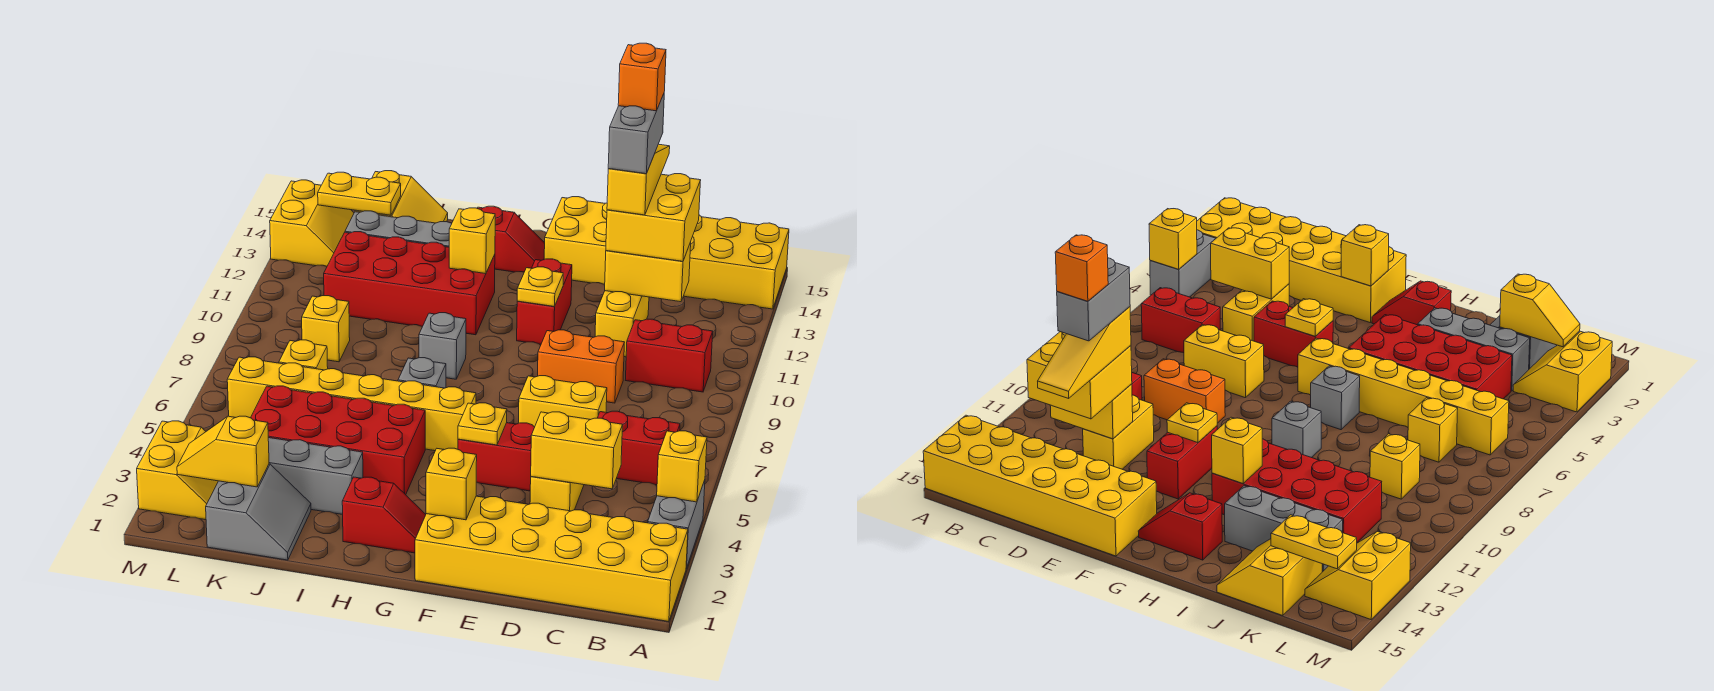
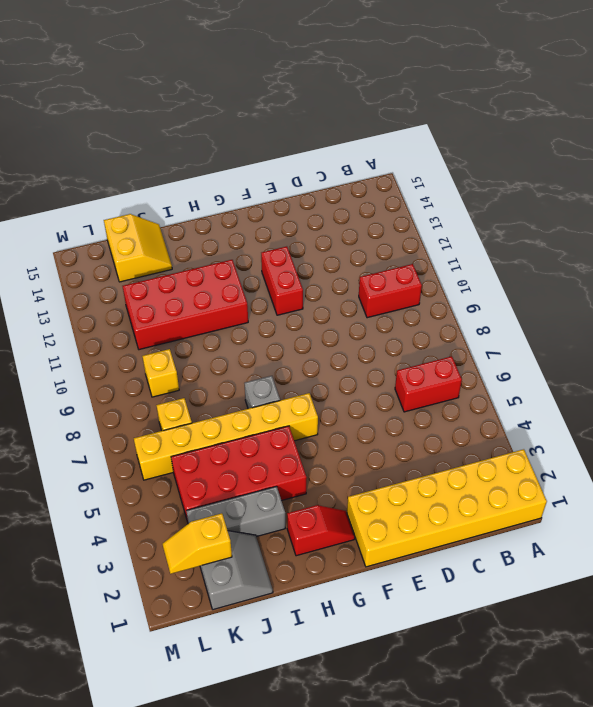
none -> grey 1x2 brick [648,480,705,568]
none -> yellow 2x6 brick [544,197,789,309]
none -> yellow 1x2 brick [530,477,584,511]
none -> yellow 1x2 brick [519,376,607,427]

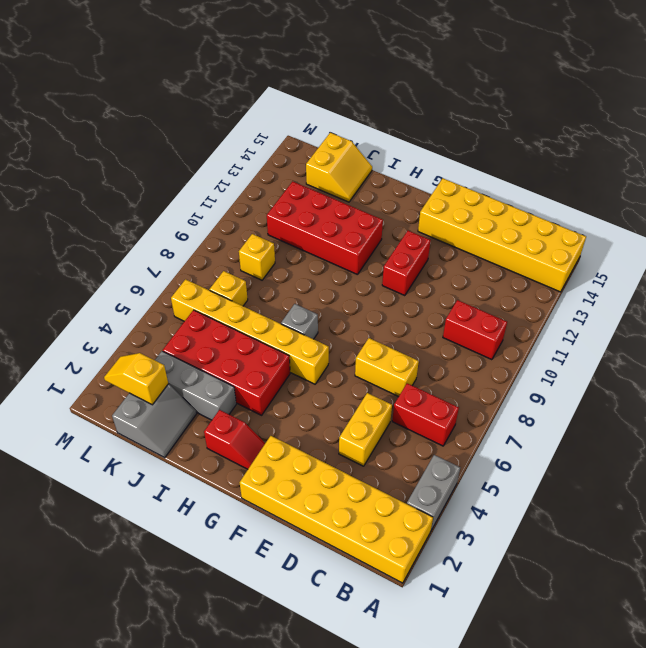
none -> orange 1x2 brick [538,330,624,403]
none -> yellow 1x2 brick [595,291,649,357]
none -> red 1x2 brick [458,423,535,491]
none -> red 1x2 slope [477,206,545,272]

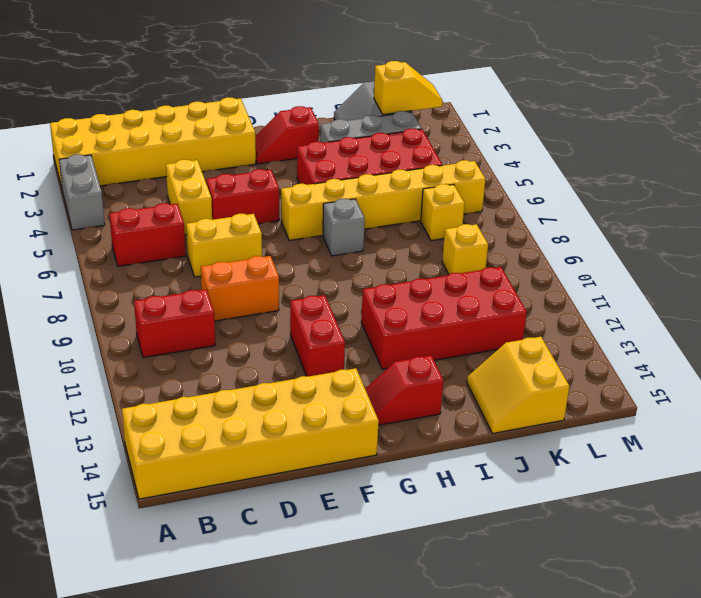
none -> yellow 1x2 brick [595,291,649,357]
none -> grey 1x1 brick [419,313,466,379]
none -> grey 1x3 brick [345,211,452,247]
none -> yellow 2x2 slope [137,421,218,520]

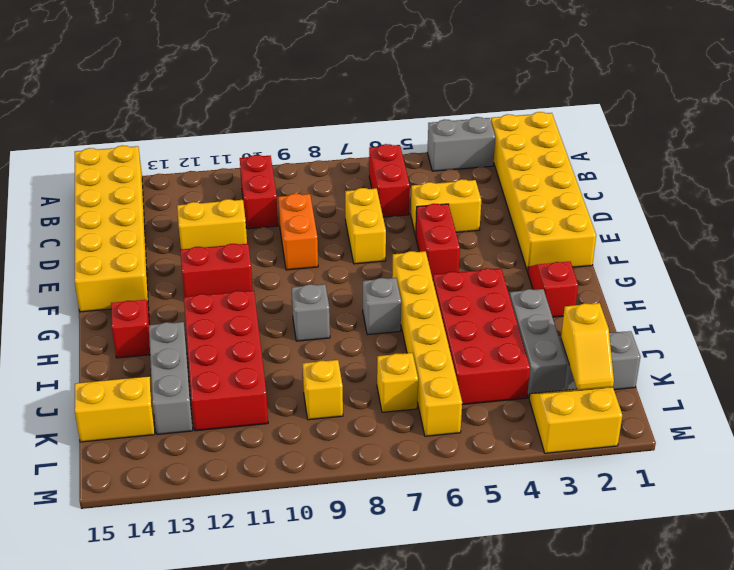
none -> yellow 2x2 slope [270,180,354,266]
none -> yellow 1x1 brick [657,431,707,502]
none -> yellow 1x2 brick [531,412,623,489]
none -> yellow 1x2 brick [605,242,691,302]

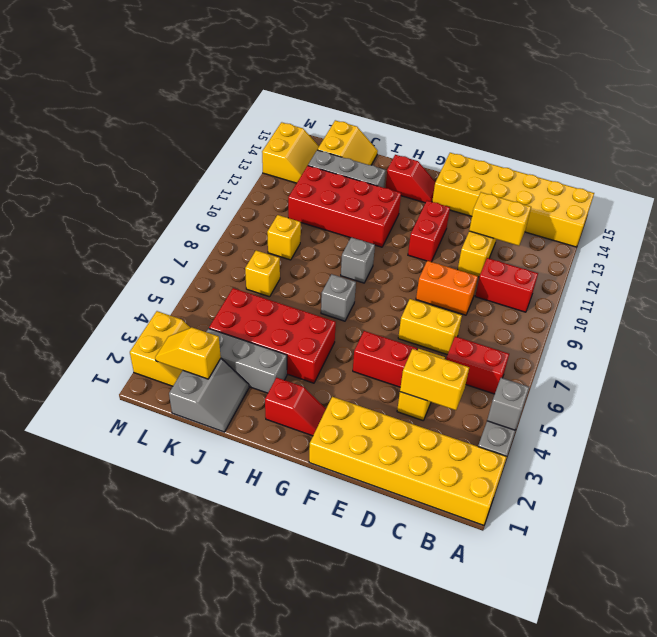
grey 1x1 brick [487,378,529,430] -> yellow 1x1 brick [657,431,707,502]
none -> yellow 1x6 brick [227,357,476,451]
none -> yellow 1x1 brick [426,448,477,520]
none -> yellow 1x1 plate [458,403,507,445]
none -> yellow 1x1 plate [517,267,563,307]

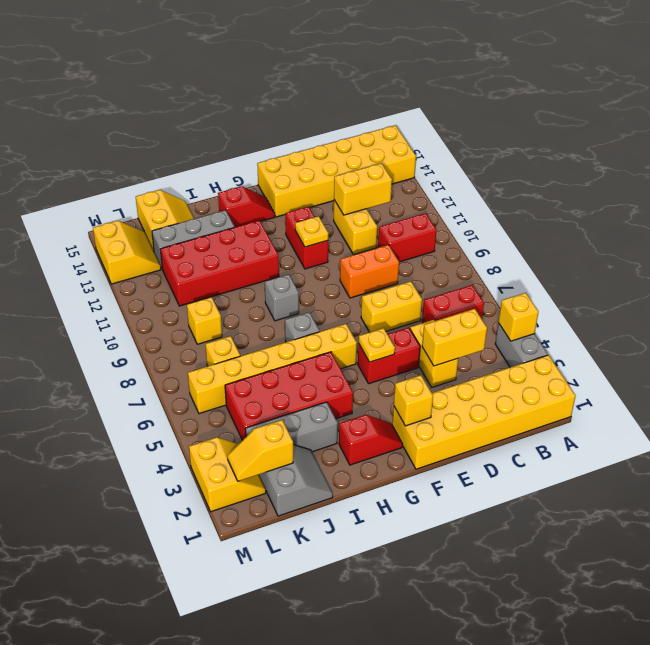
none -> yellow 1x1 brick [449,208,495,274]
none -> yellow 1x2 plate [318,172,401,215]
none -> yellow 2x2 brick [606,174,701,261]
none -> yellow 1x3 slope [607,144,670,215]

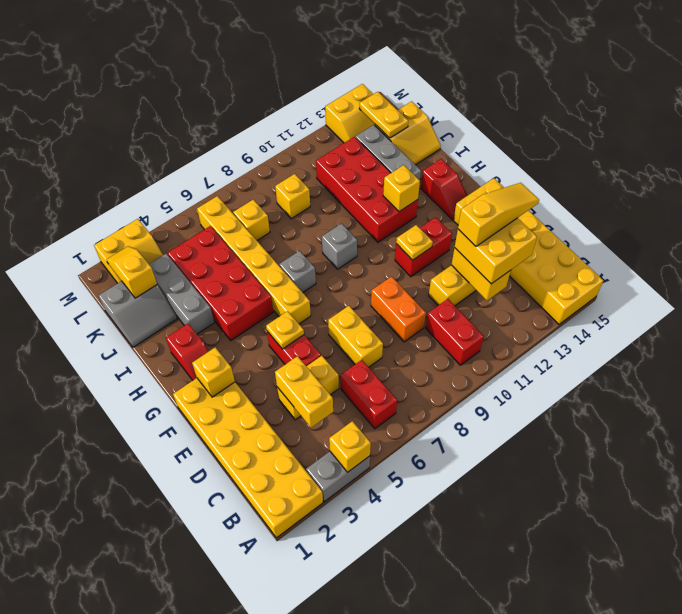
none -> grey 1x2 brick [608,94,664,174]
none -> orange 1x1 brick [618,43,666,111]

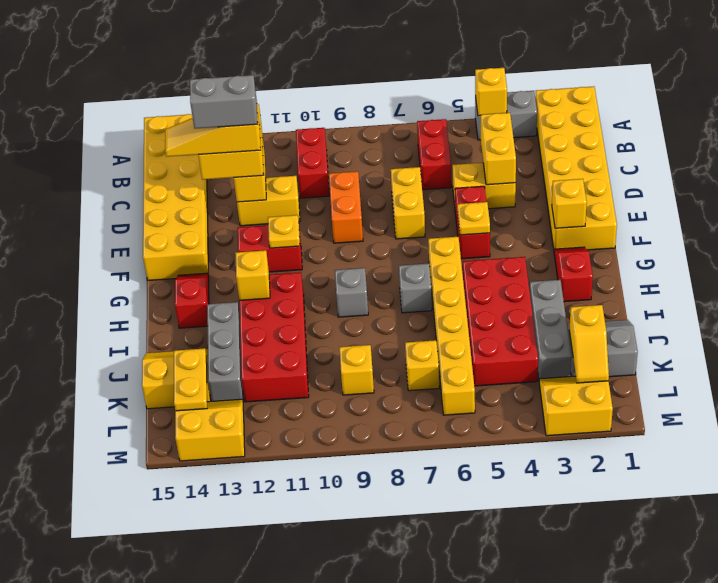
none -> orange 1x1 brick [618,43,666,111]

